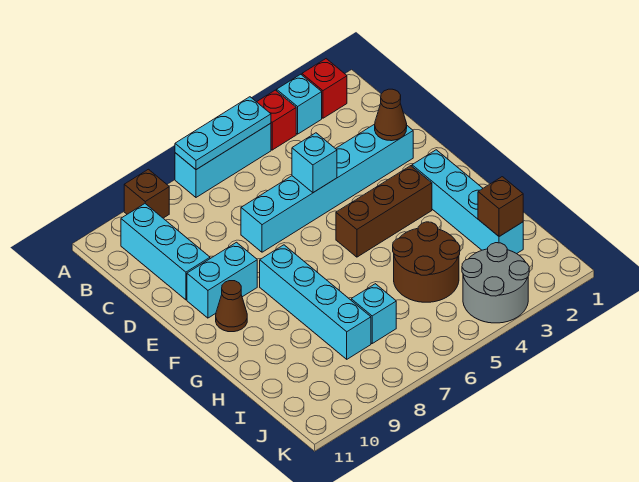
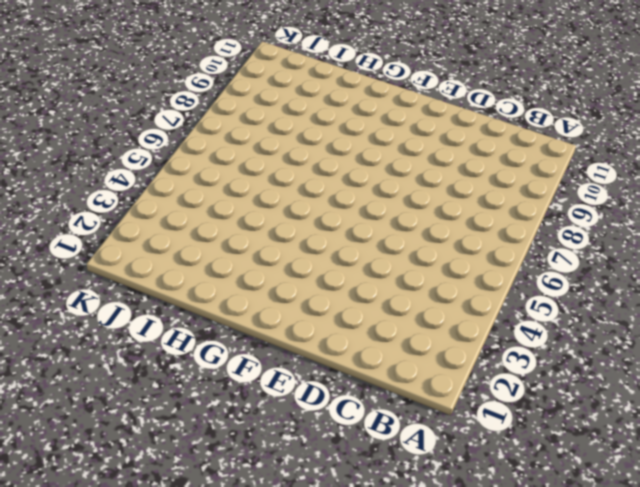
none -> red 1x1 brick [302,59,347,118]
none -> cyan 1x1 brick [277,74,322,134]
none -> red 1x1 brick [257,90,296,150]

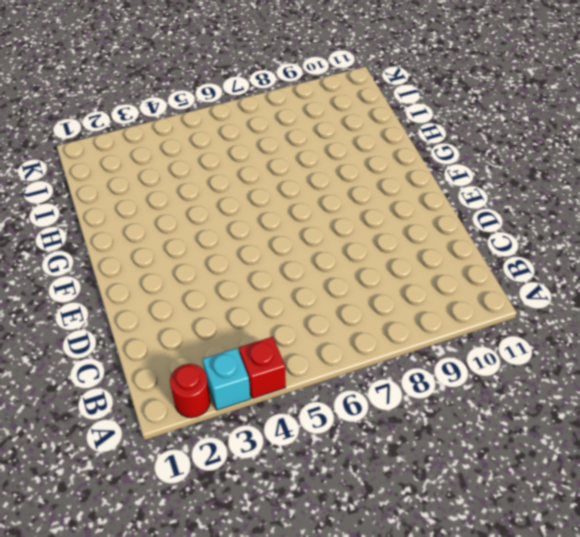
red 1x1 round brick [170,364,210,418] -> red 1x1 brick [302,59,347,118]
none -> cyan 1x3 brick [175,123,271,197]
none -> brown 1x1 brick [124,169,169,218]
none -> cyan 1x3 brick [121,204,210,300]

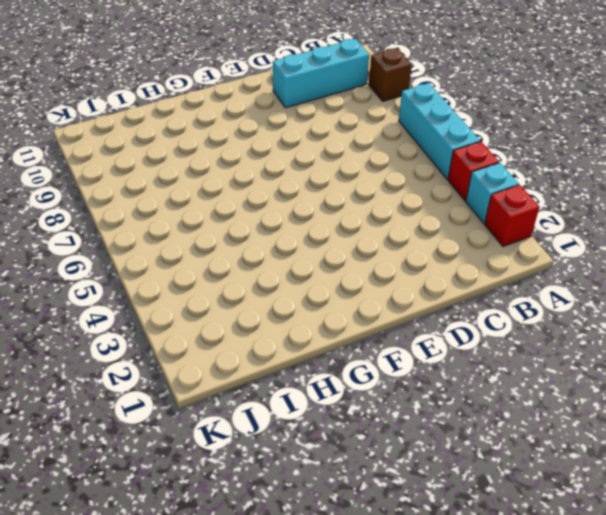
none -> cyan 1x6 brick [241,124,413,252]
none -> cyan 1x2 brick [187,242,257,318]
none -> cyan 1x4 brick [412,150,523,254]

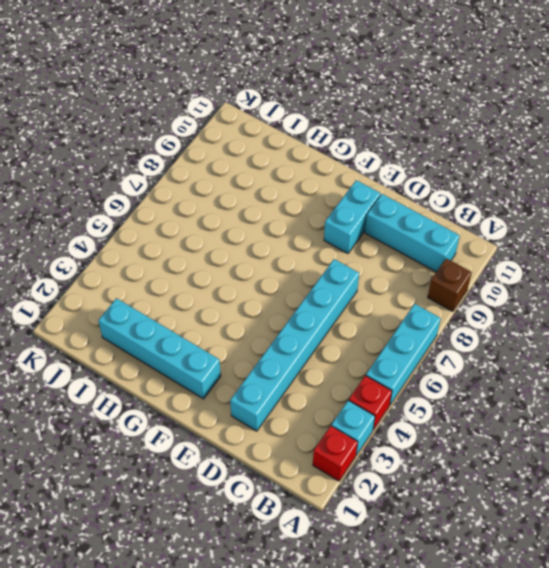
none -> brown 1x3 brick [336,166,432,257]
none -> cyan 1x4 brick [260,245,371,359]
none -> brown 1x1 cone [216,281,247,332]

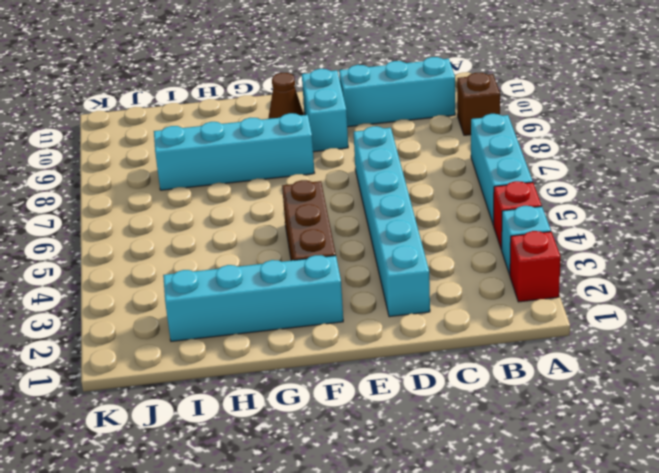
none -> brown 2x2 round brick [393,222,460,302]
none -> cyan 1x1 brick [351,284,396,343]
none -> grey 2x2 round brick [462,243,529,323]

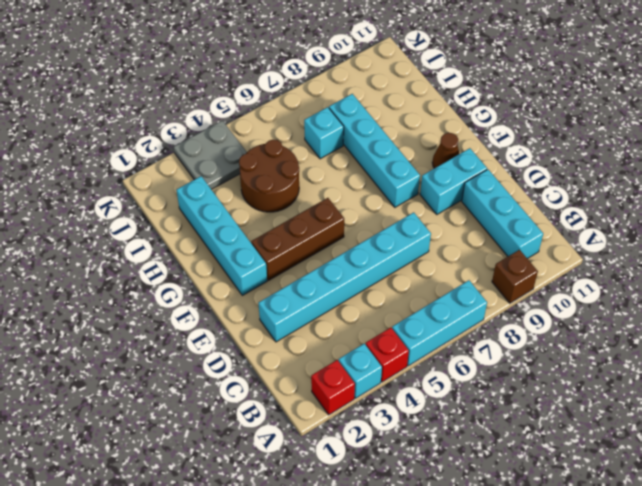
grey 2x2 plate [174,121,247,189] -> grey 2x2 round brick [462,243,529,323]
none -> cyan 1x3 plate [175,97,271,170]
none -> brown 1x1 cone [375,89,407,141]
none -> cyan 1x1 brick [292,133,337,193]

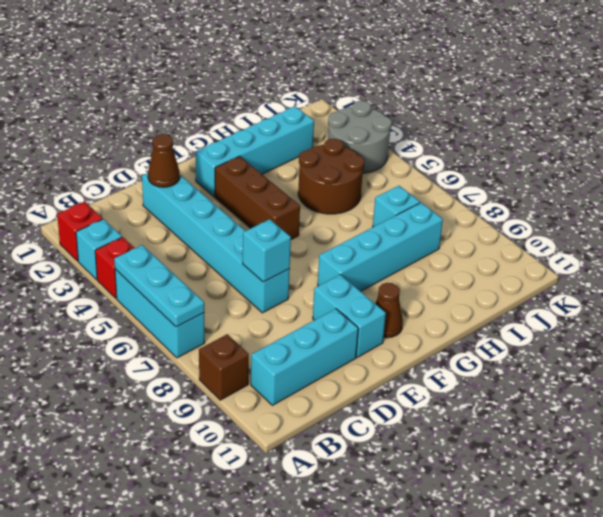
cyan 1x1 brick [243,219,291,282] -> cyan 1x1 brick moved to [292,133,337,193]
none -> brown 1x1 brick [478,177,523,237]

